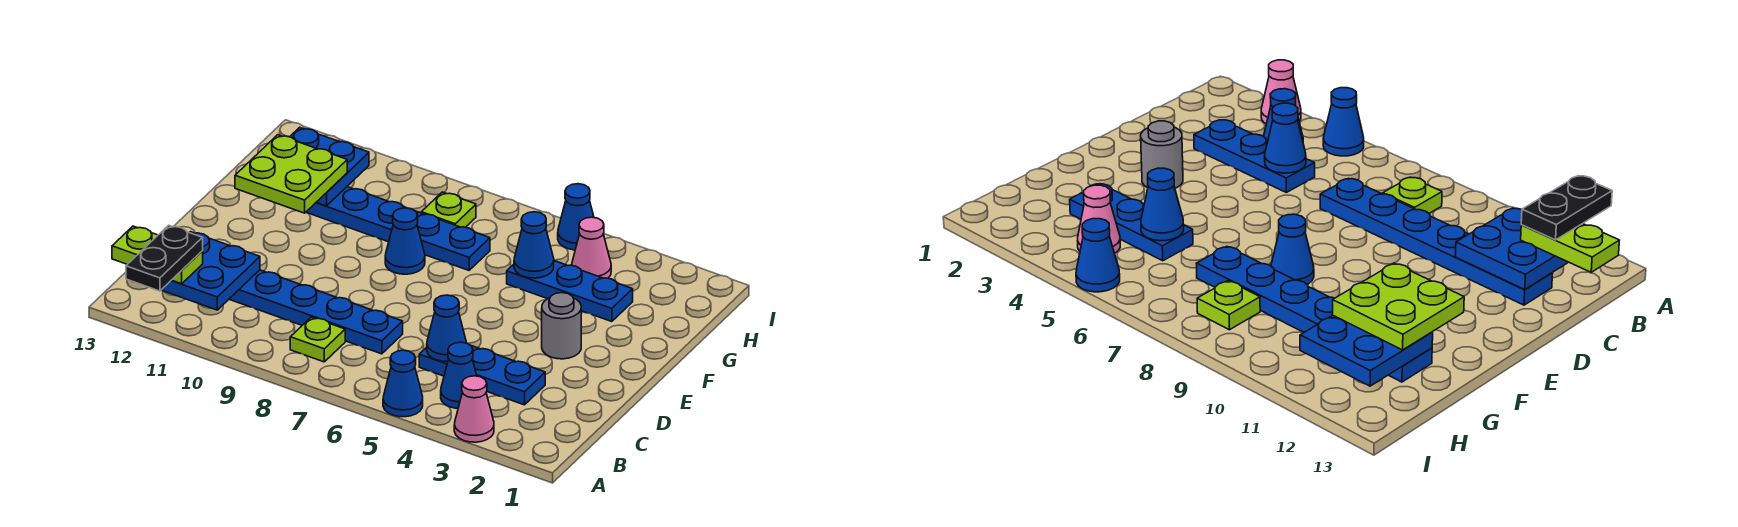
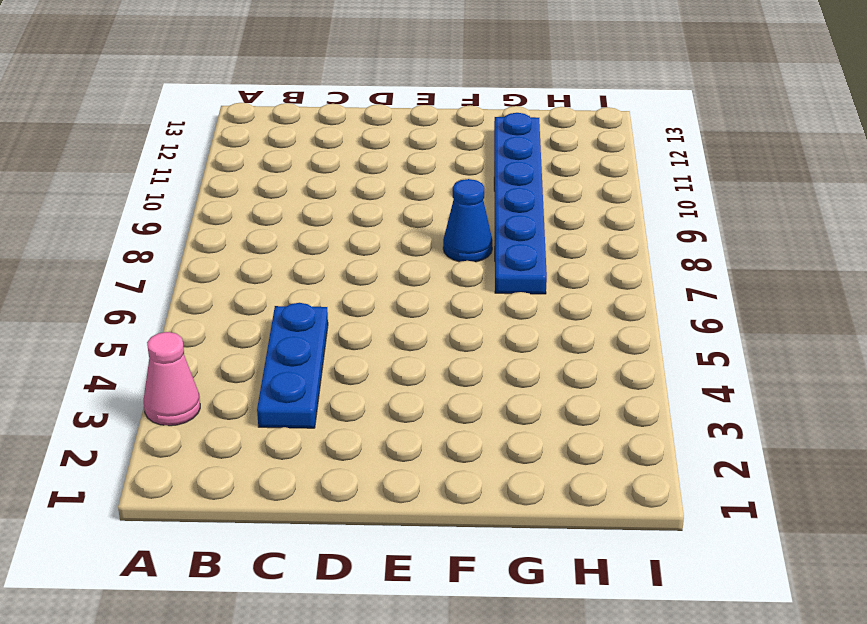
none -> blue 1x1 cone [383,350,423,417]
none -> blue 1x1 cone [441,342,477,409]
none -> lime 1x1 plate [290,317,345,362]

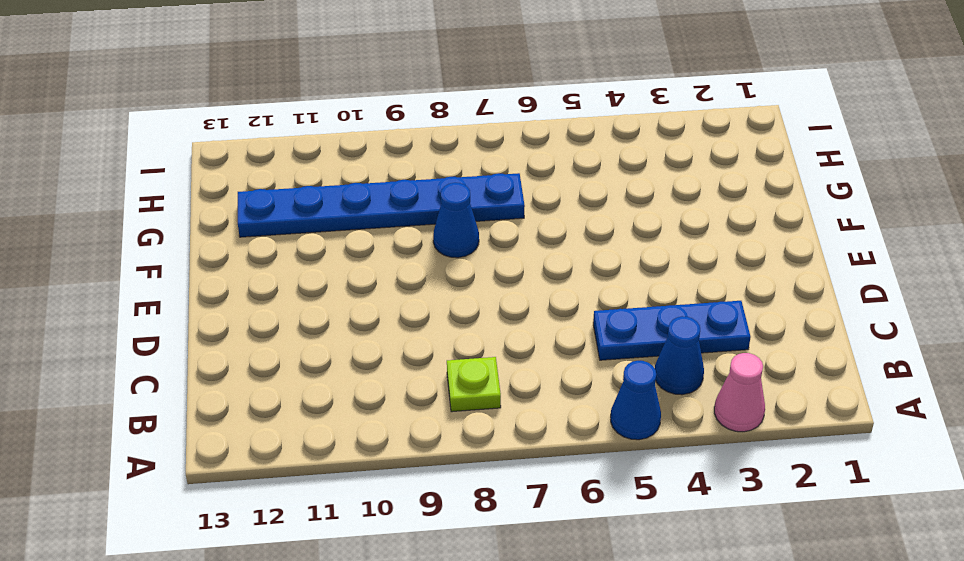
none -> blue 1x6 plate [229,270,403,354]
none -> grey 1x1 round brick [542,293,581,359]
none -> blue 1x3 plate [507,261,633,322]

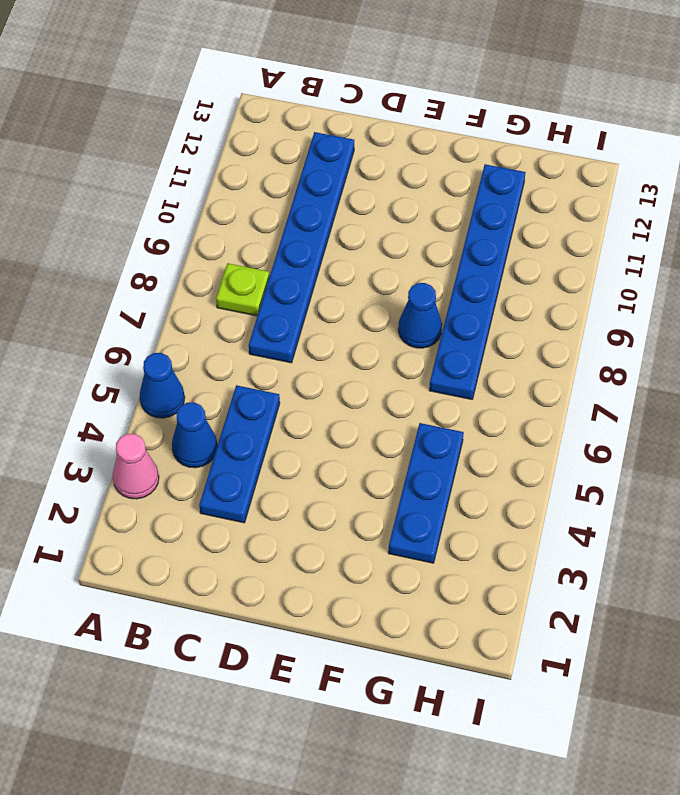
none -> grey 1x1 round brick [542,293,581,359]
none -> pink 1x1 cone [572,217,611,278]
none -> lime 1x1 plate [421,192,476,227]

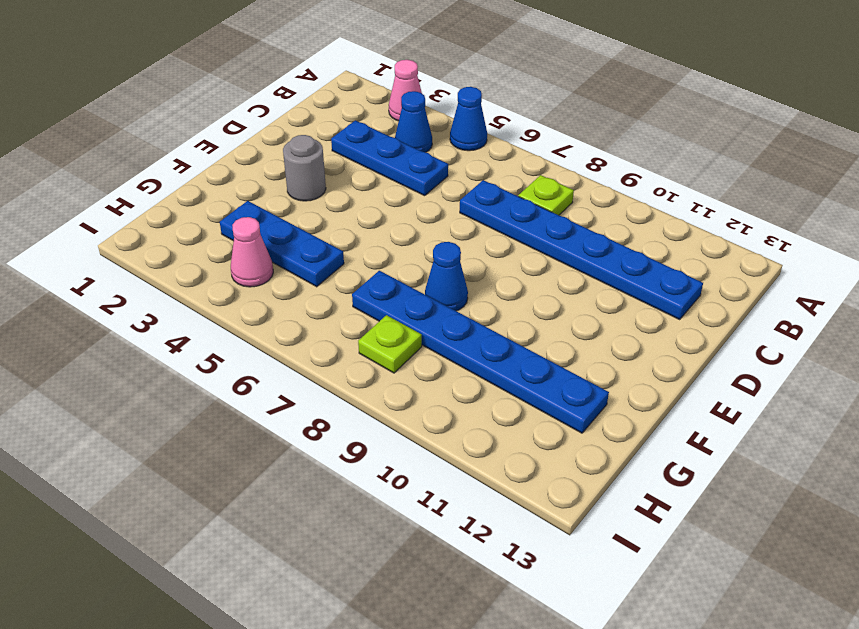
none -> blue 1x1 cone [558,184,594,250]
none -> blue 2x2 plate [162,232,260,310]
none -> blue 1x1 cone [427,295,466,362]

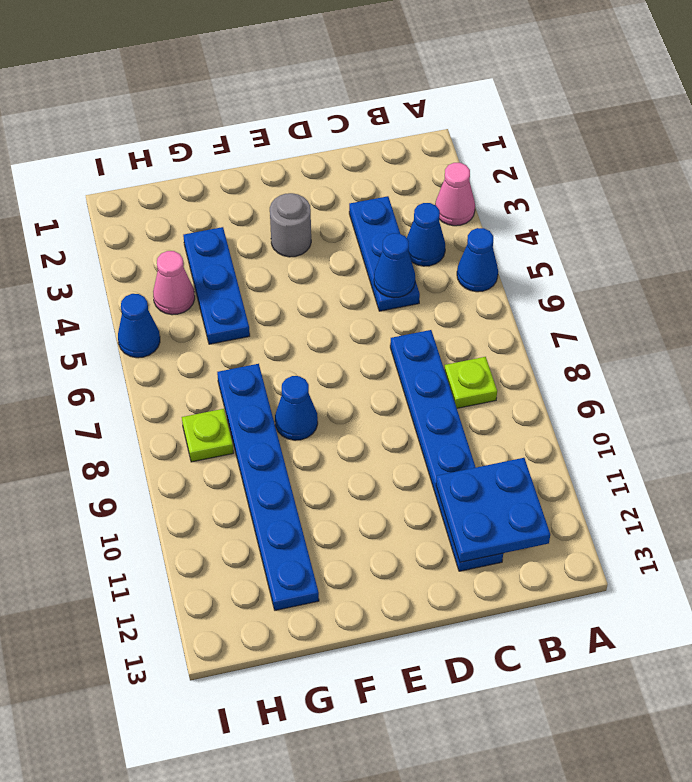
none -> blue 1x1 cone [514,212,554,278]
none -> blue 2x2 plate [290,127,369,206]
none -> lime 1x2 plate [112,226,203,284]

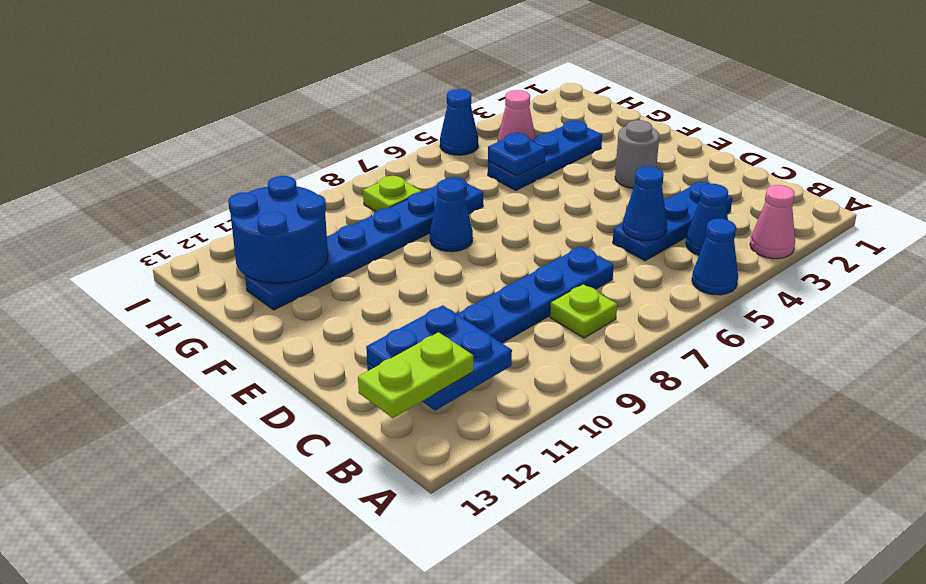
blue 1x1 plate [488,133,545,176] -> blue 1x1 cone [514,212,554,278]
blue 2x2 round brick [228,176,328,283] -> blue 2x2 plate [290,127,369,206]
none -> lime 2x2 plate [235,135,347,213]
none -> black 1x2 plate [126,225,203,291]

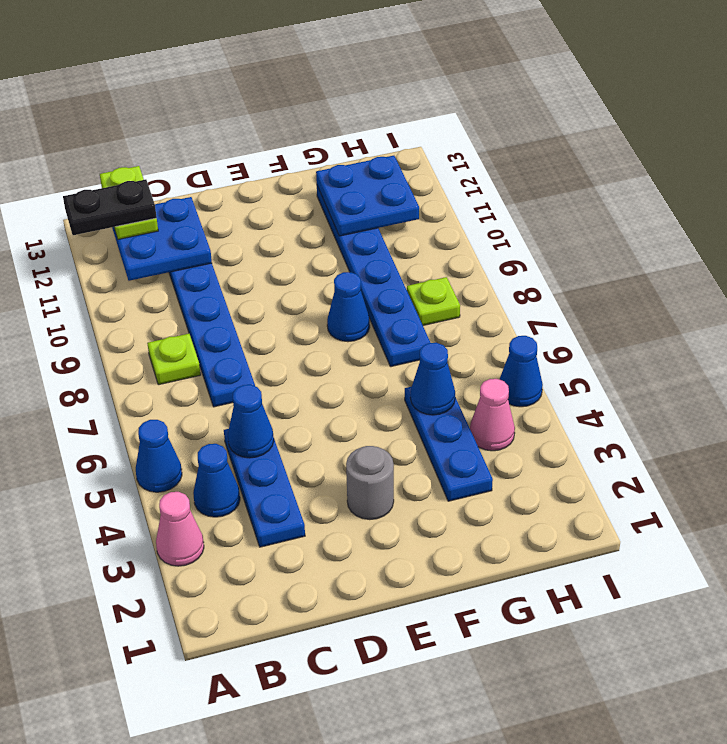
none -> lime 2x2 plate [235,135,347,213]

